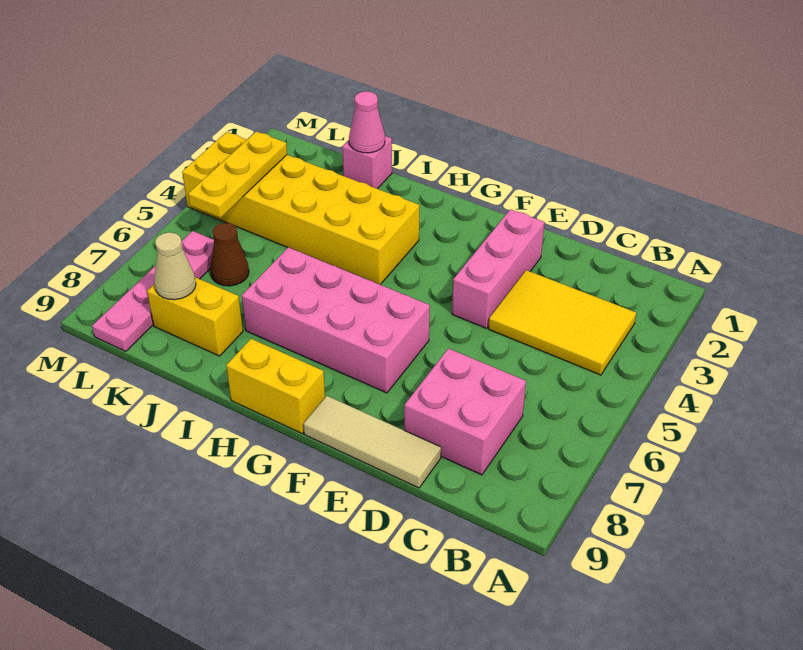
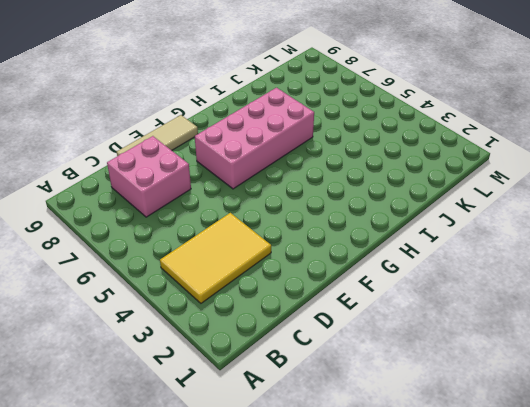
none -> pink 1x3 brick [452,209,545,328]
none -> yellow 1x2 brick [226,339,325,434]
none -> yellow 2x6 brick [182,132,419,285]

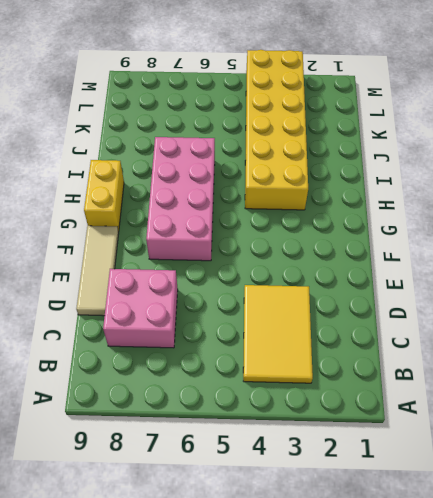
none -> pink 1x3 brick [452,209,545,328]
none -> pink 1x1 brick [342,136,392,189]
none -> yellow 1x2 brick [147,277,243,356]

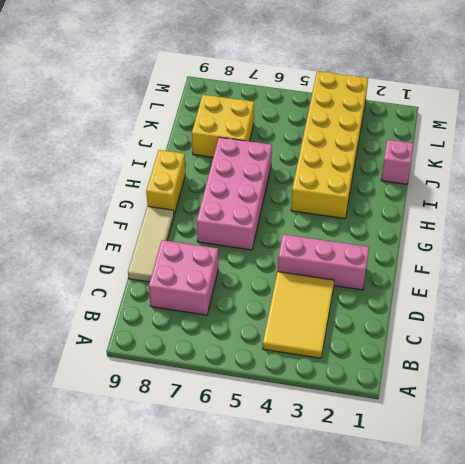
yellow 2x2 brick [192,95,254,157] -> yellow 1x2 brick [147,277,243,356]
none -> brown 1x1 cone [210,223,249,286]
none -> pink 1x4 plate [92,231,214,351]
none -> pink 1x1 cone [349,91,385,153]

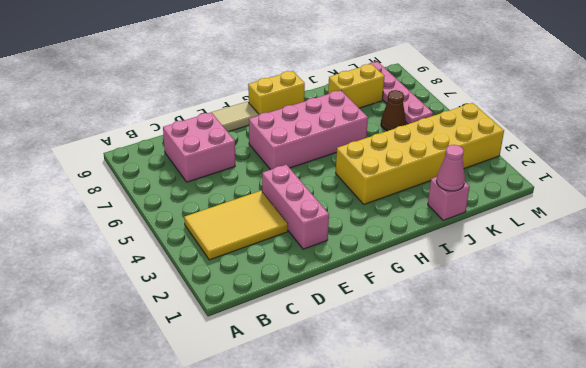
none -> tan 1x1 cone [154,232,196,300]
none -> yellow 1x3 plate [188,131,287,218]

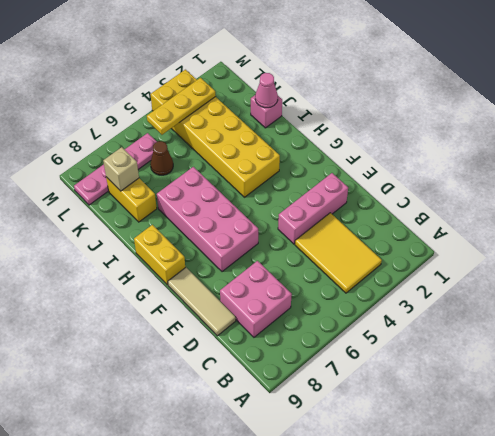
tan 1x1 brick [103,147,139,191] -> tan 1x1 cone [154,232,196,300]

